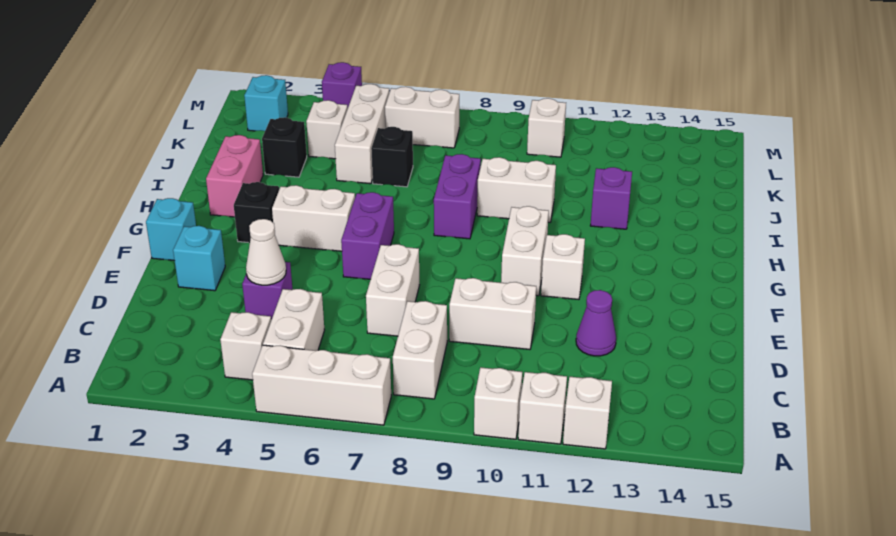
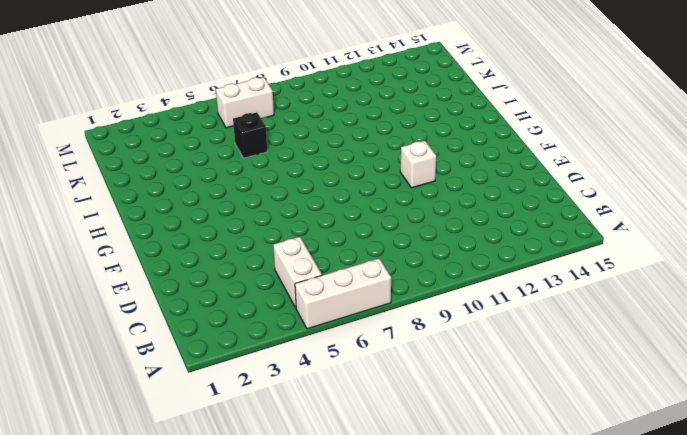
none -> white 1x1 brick [474,367,522,439]
none -> white 1x1 brick [518,372,567,444]
none -> white 1x1 brick [563,377,612,449]
none -> white 1x1 brick [220,312,271,380]

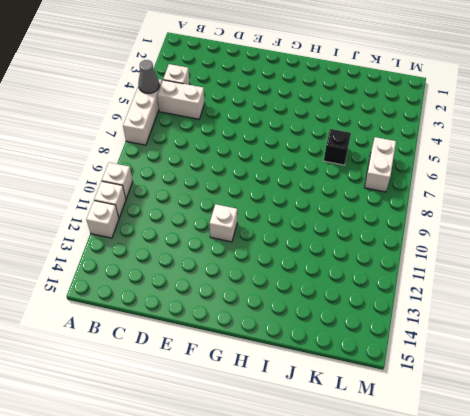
grey 1x1 cone [138,60,159,93] -> none
none -> white 1x2 brick [393,301,447,399]
none -> purple 1x1 brick [242,262,293,320]
none -> white 1x2 brick [366,244,419,336]
none -> white 1x2 brick [449,278,536,349]

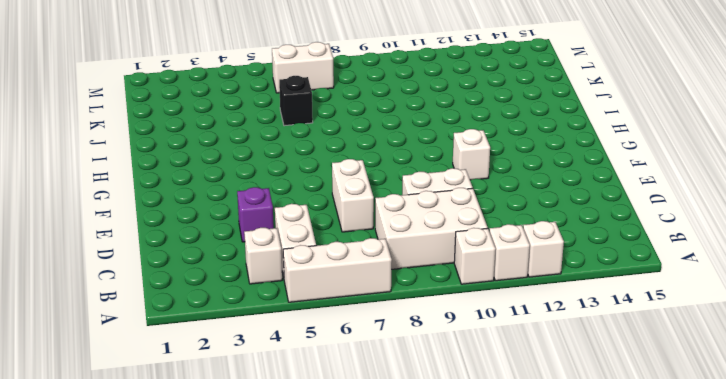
white 2x3 brick [375,188,488,269] -> white 1x2 brick [393,301,447,399]
none -> purple 1x1 cone [576,290,616,356]
none -> cyan 1x1 brick [173,226,225,291]
none -> cyan 1x1 brick [146,198,196,261]
none -> purple 1x2 brick [341,192,394,279]

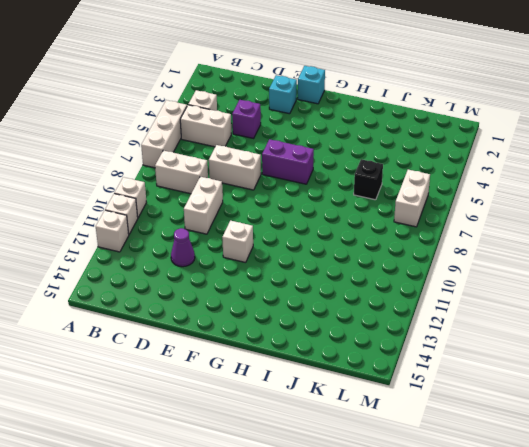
none -> white 1x2 brick [501,206,549,296]
none -> black 1x1 brick [234,182,279,243]
none -> white 1x2 brick [272,185,355,251]
none -> pink 1x2 brick [206,135,263,217]

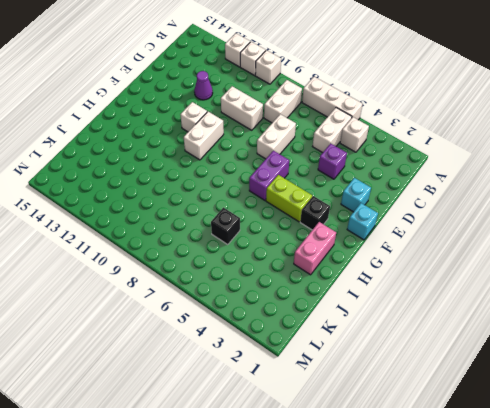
lime 1x2 brick [266,175,312,222] -> white 1x2 brick [272,185,355,251]
none -> purple 1x2 brick [434,154,481,239]
none -> white 1x2 brick [477,157,556,222]
none -> purple 1x1 brick [590,167,632,229]
none -> black 1x1 brick [262,117,307,177]

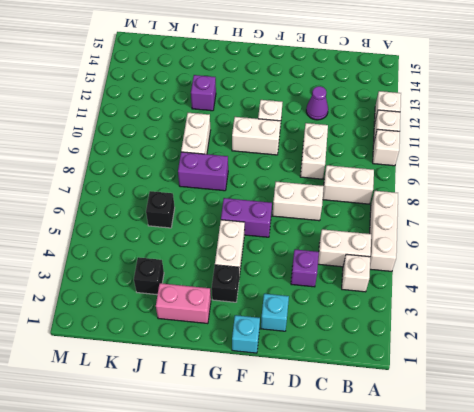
none -> white 1x3 brick [335,84,389,184]
none -> white 1x1 brick [306,100,348,159]
none -> cyan 1x1 brick [244,75,288,131]
none -> white 1x2 brick [385,87,459,148]

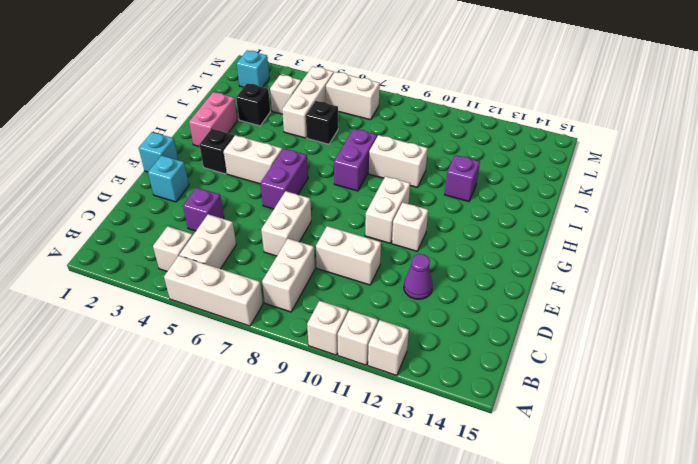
none -> white 1x1 brick [527,98,566,157]
none -> purple 1x1 brick [322,62,362,107]
none -> white 1x1 cone [246,219,286,285]

